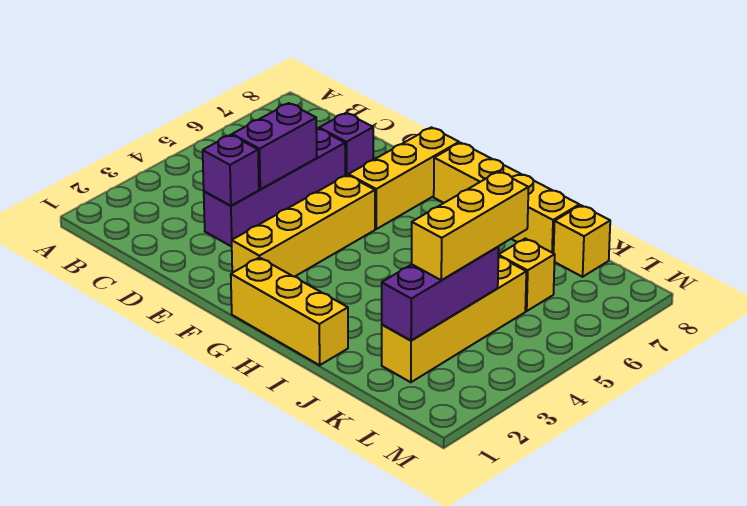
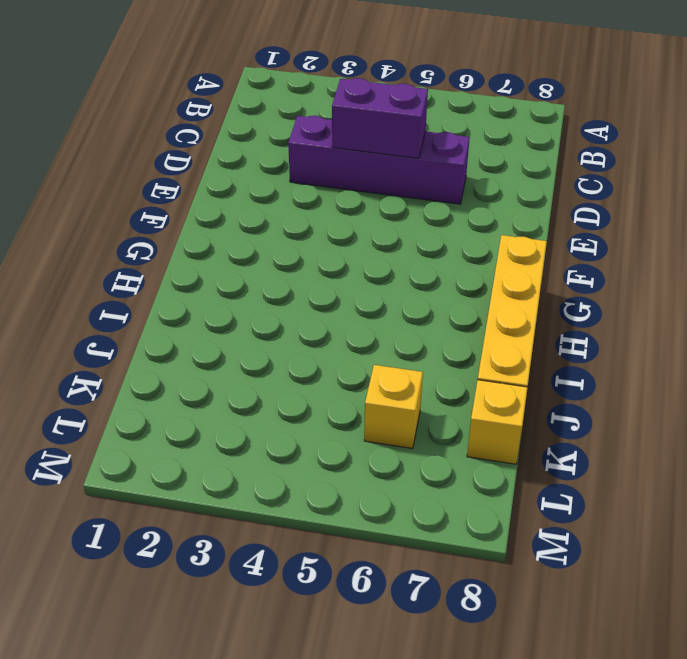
none -> purple 1x1 brick [319,113,373,176]
none -> yellow 1x4 brick [232,175,375,277]
none -> yellow 1x3 brick [348,127,459,229]

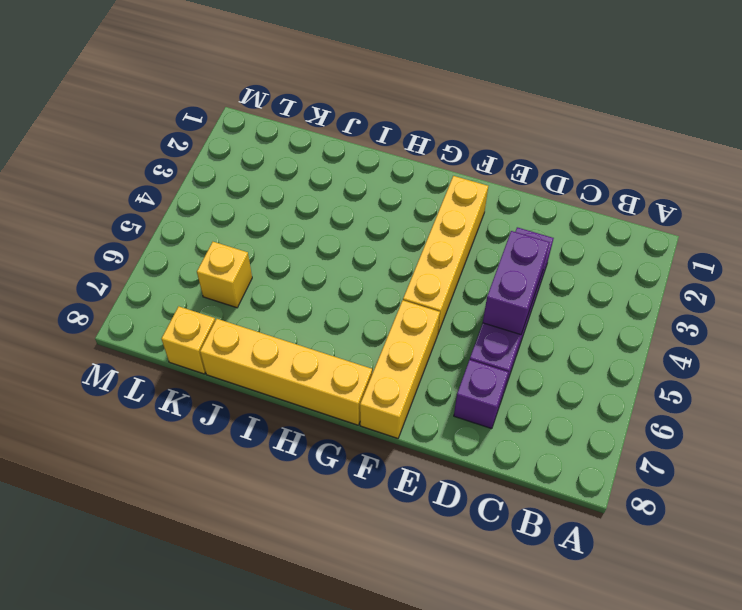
none -> yellow 1x3 brick [231,257,348,365]
none -> yellow 1x4 brick [382,256,526,382]
none -> purple 1x1 brick [203,135,259,206]

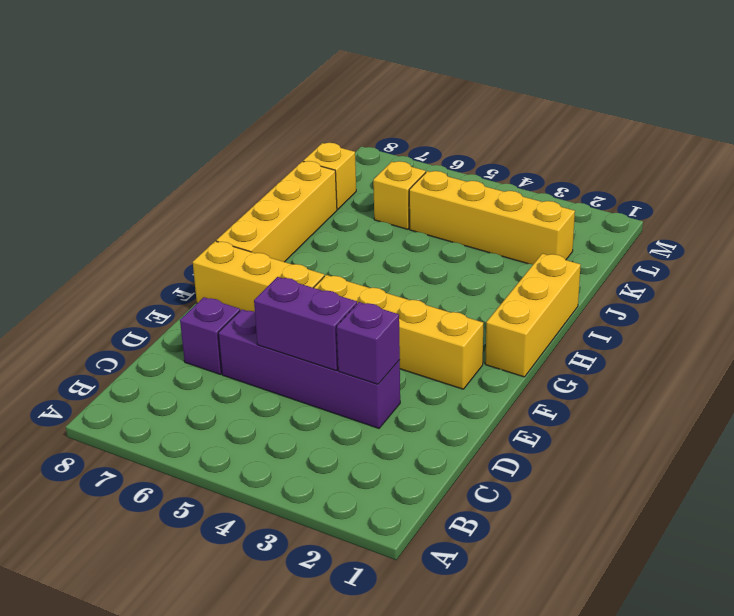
none -> purple 1x3 brick [382,247,499,341]
none -> yellow 1x3 brick [412,171,529,280]

